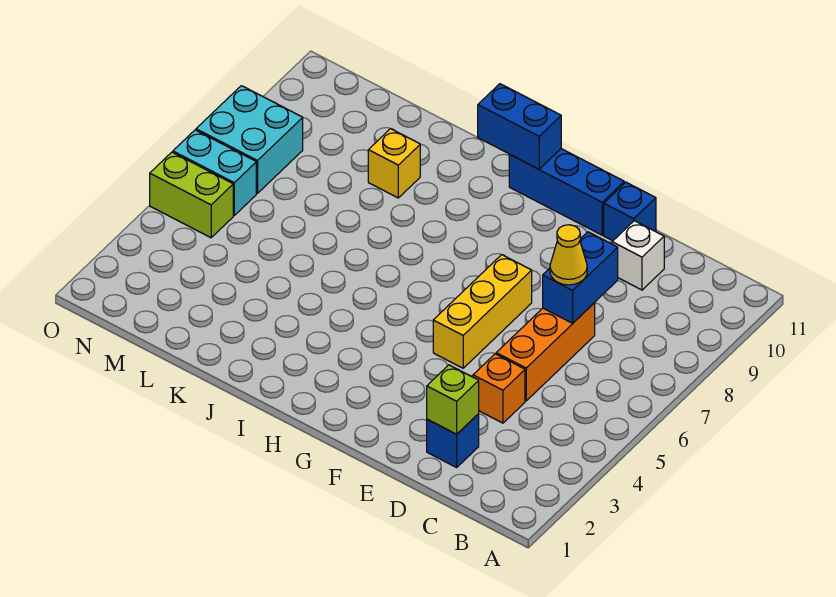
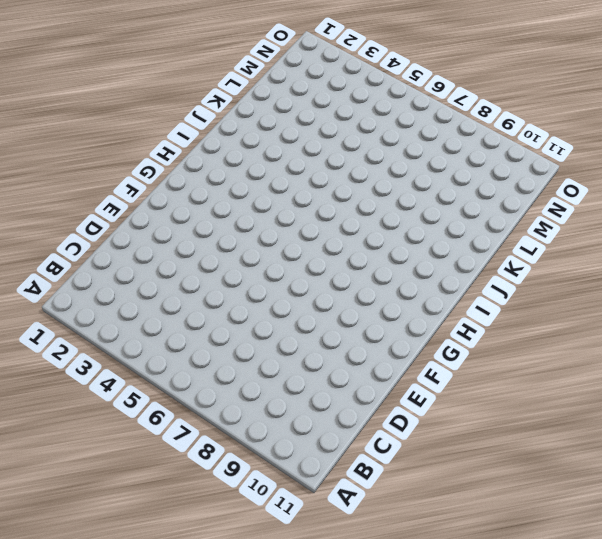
none -> blue 1x1 brick [427,414,479,467]
none -> orange 1x1 brick [473,354,525,423]
none -> orange 1x3 brick [496,303,595,401]

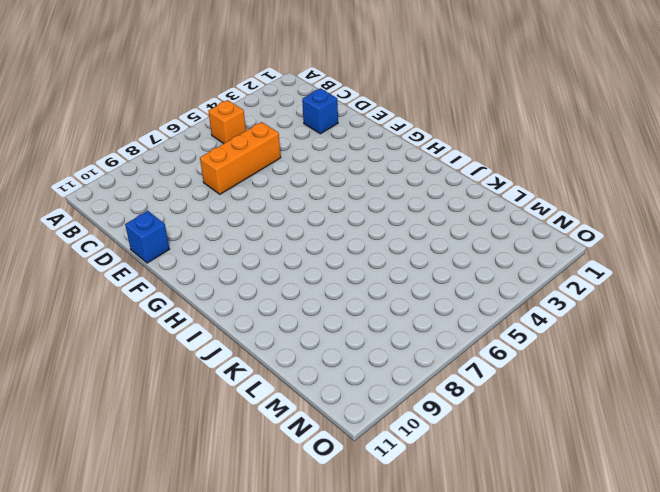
orange 1x1 brick [208,100,246,144] -> orange 1x1 brick moved to [473,354,525,423]
none -> white 1x1 brick [612,221,664,290]
none -> yellow 1x3 brick [433,255,532,368]
none -> blue 1x3 brick [509,149,624,235]

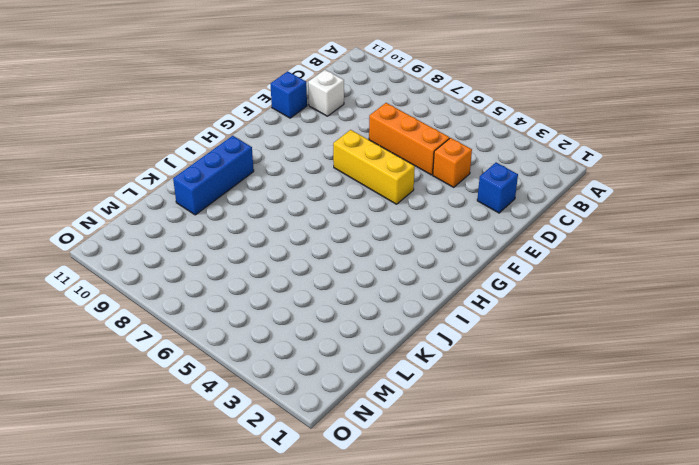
blue 1x3 brick [173,136,254,215] -> blue 1x3 brick moved to [509,149,624,235]
none -> yellow 1x1 brick [368,129,420,198]
none -> lime 1x2 brick [150,152,233,238]
none -> cyan 1x2 brick [173,130,256,215]

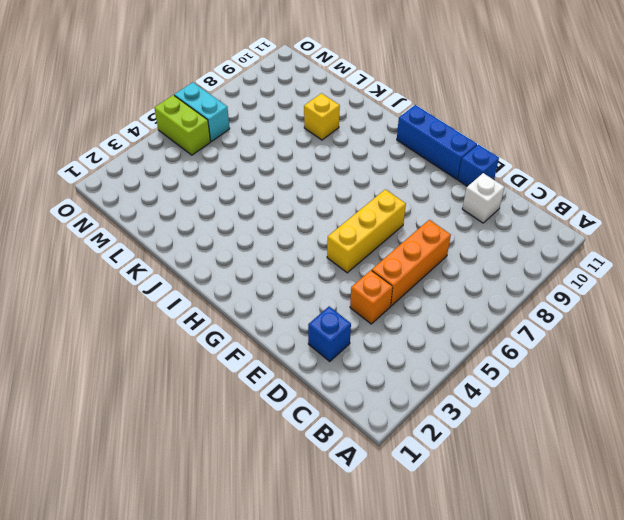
none -> cyan 2x2 brick [196,86,303,193]
none -> lime 1x1 brick [427,365,479,434]
none -> blue 1x2 brick [543,232,618,323]

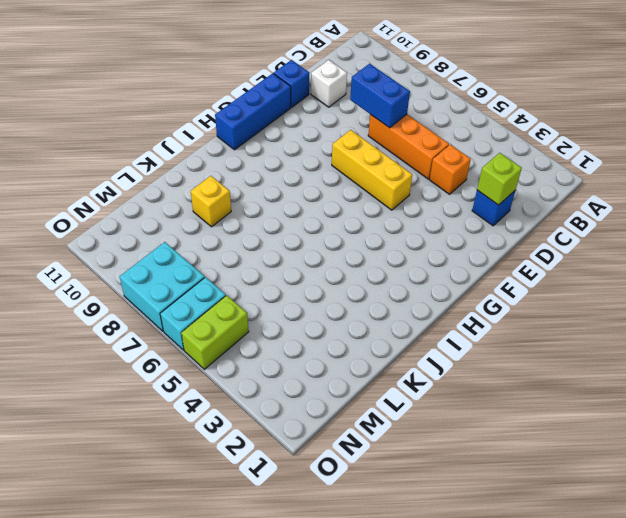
none -> blue 1x2 brick [478,84,561,169]
none -> yellow 1x1 cone [550,225,587,285]

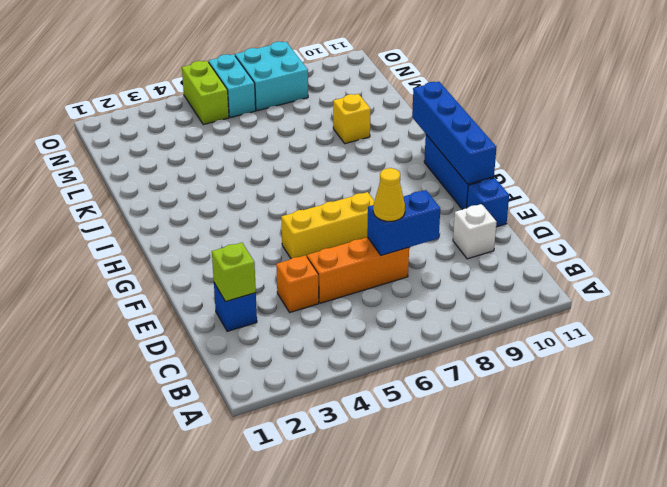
blue 1x4 brick [412,82,496,184] -> blue 1x2 brick [478,84,561,169]

